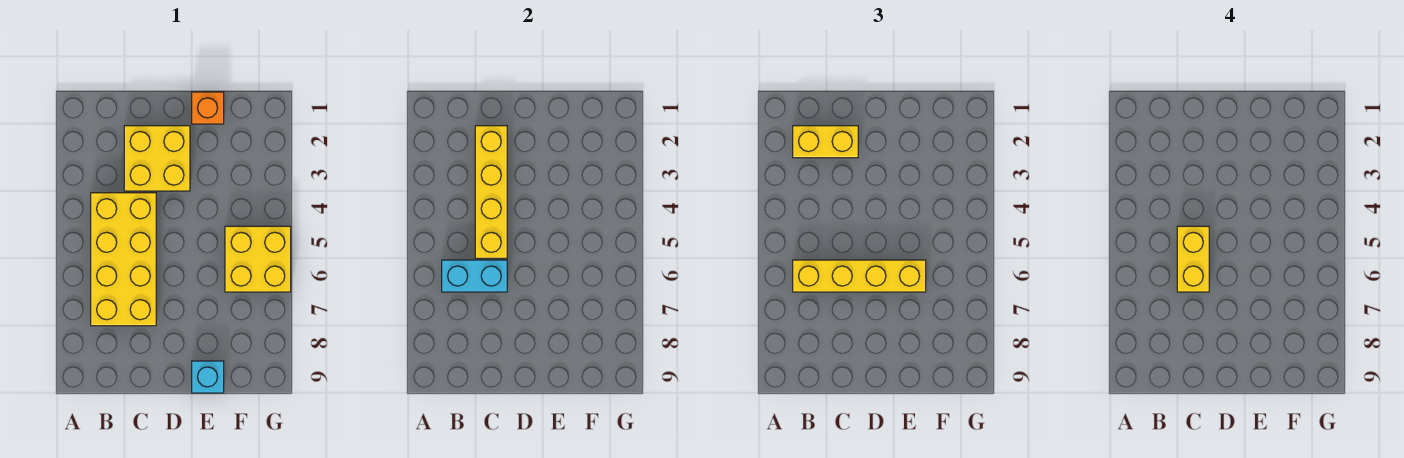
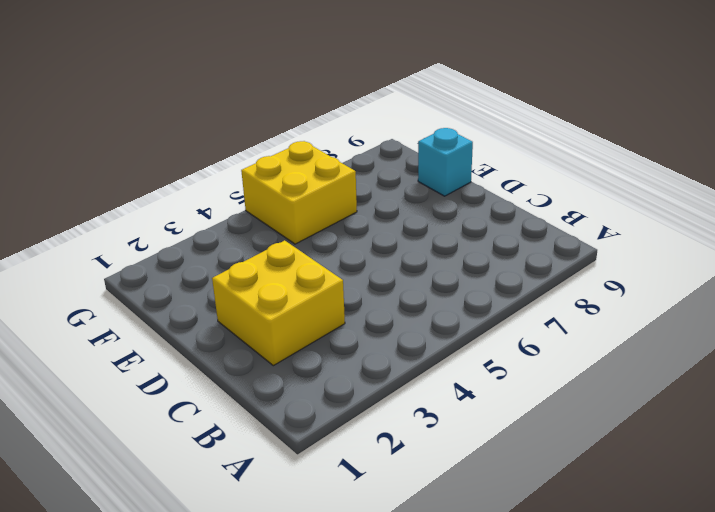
none -> yellow 2x4 brick [91,193,156,326]
none -> orange 1x1 brick [192,92,224,124]

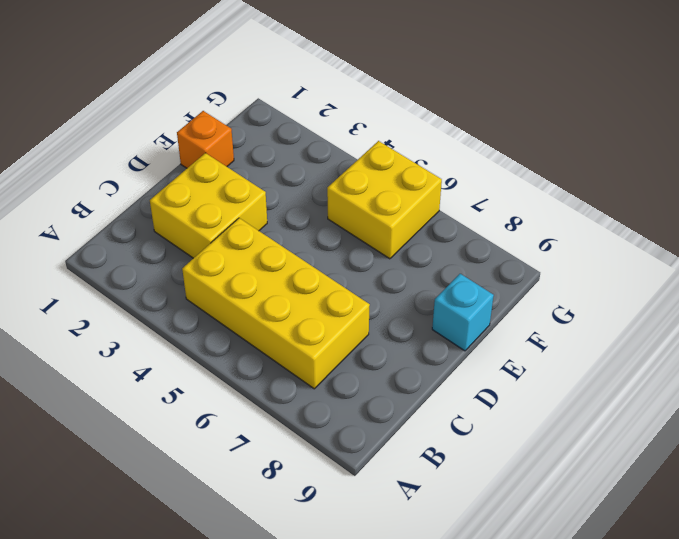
none -> cyan 1x2 brick [442,260,507,292]
none -> yellow 1x4 brick [475,126,507,258]

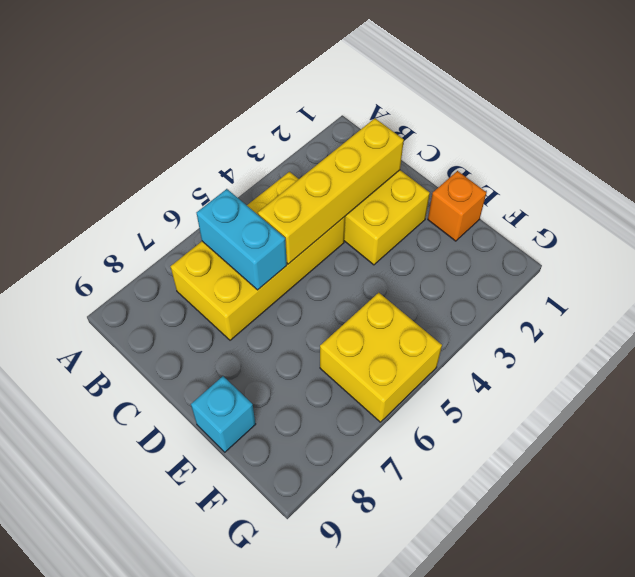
none -> yellow 1x2 brick [793,126,858,158]
none -> yellow 1x4 brick [793,260,926,292]

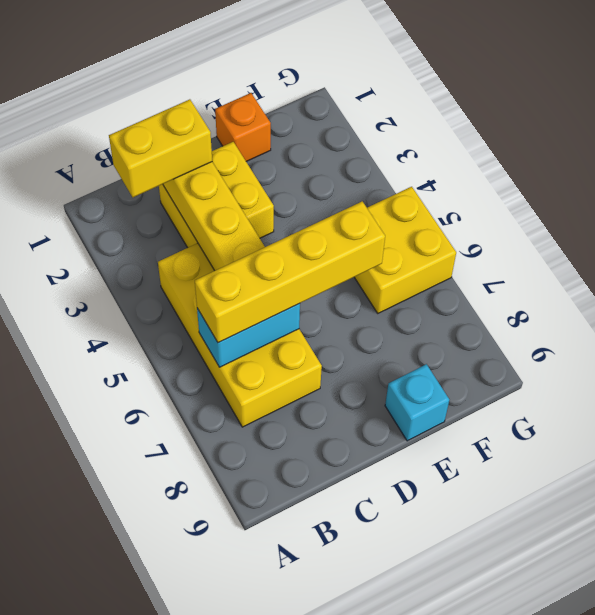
none -> yellow 1x2 brick [1177,226,1209,292]

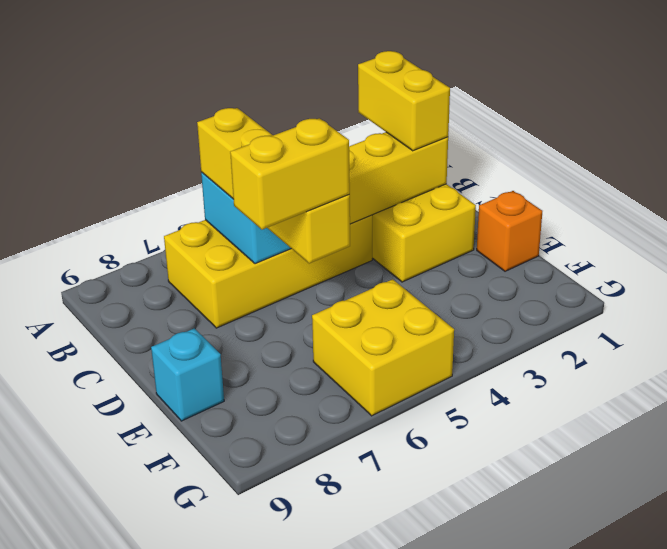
yellow 1x2 brick [230,118,350,230] -> yellow 1x2 brick moved to [1177,226,1209,292]

